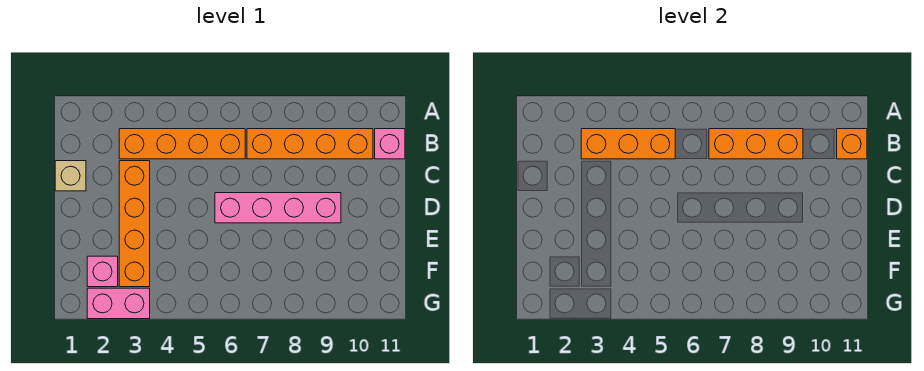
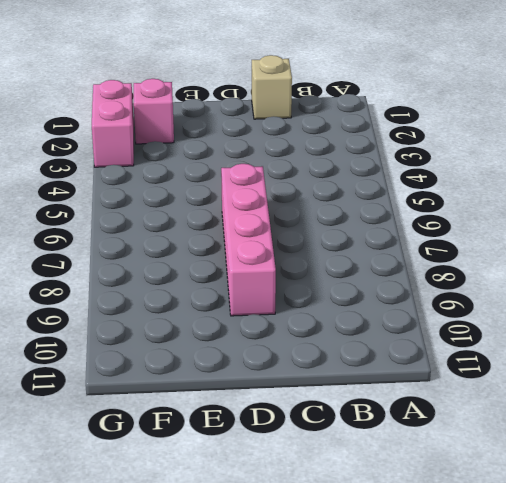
none -> orange 1x4 brick [119,129,245,159]
none -> orange 1x4 brick [247,129,373,159]

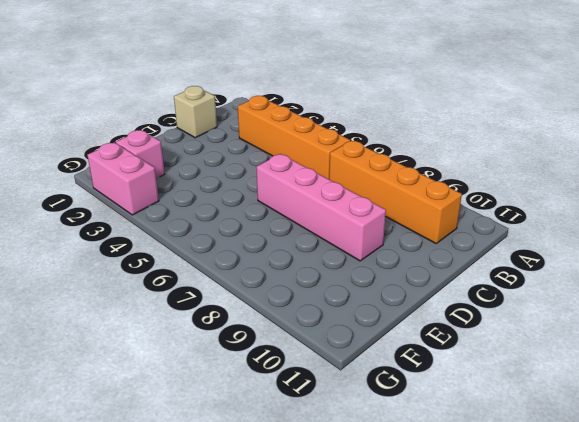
none -> pink 1x1 brick [375,129,405,159]
none -> orange 1x4 brick [119,161,150,287]

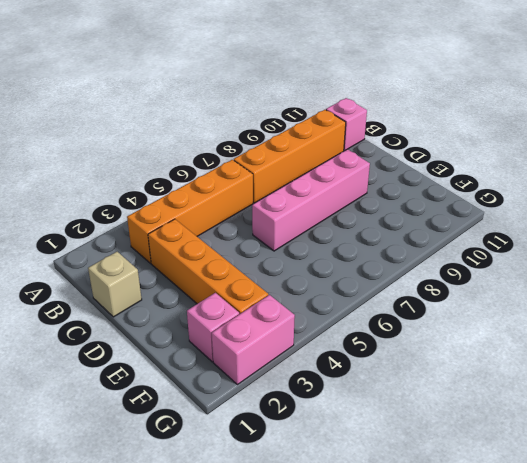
none -> orange 1x3 brick [581,129,675,159]
none -> orange 1x3 brick [709,129,803,159]

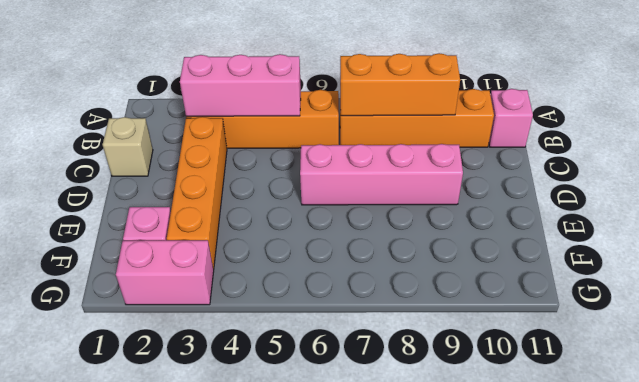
pink 1x3 brick [180,54,301,116] -> orange 1x3 brick [581,129,675,159]
none -> orange 1x1 brick [837,129,867,159]

